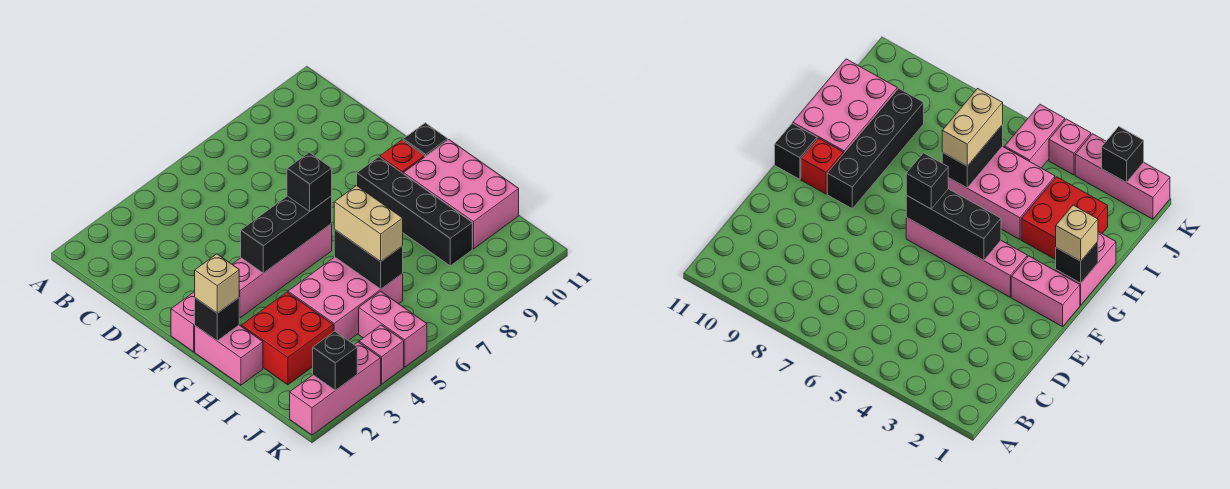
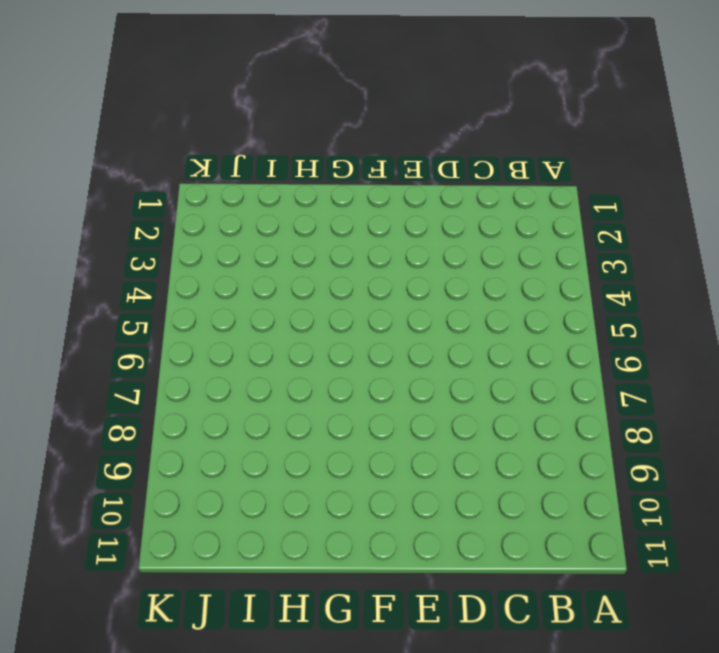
none -> pink 1x2 brick [171,292,195,352]
none -> pink 1x4 brick [232,224,332,318]
none -> black 1x4 brick [357,157,472,266]

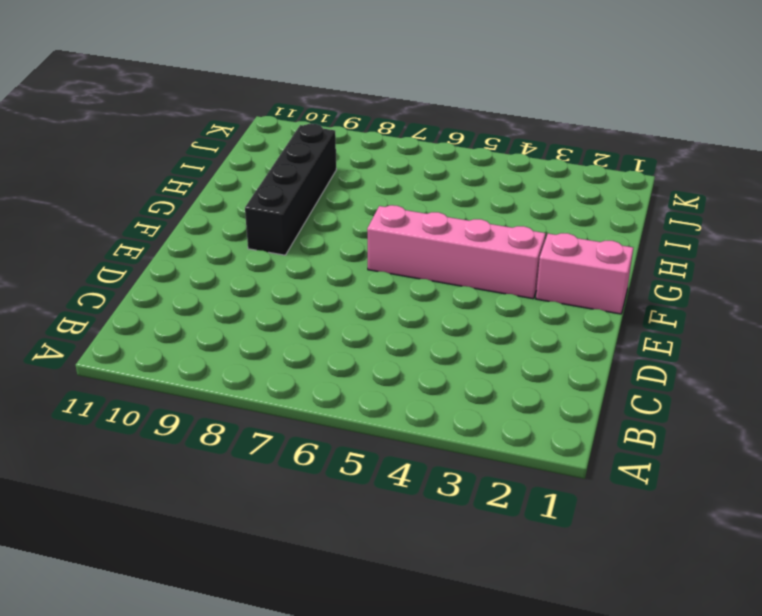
none -> red 1x1 brick [380,140,425,174]
none -> black 1x1 brick [403,123,448,156]
none -> pink 1x2 brick [195,325,263,385]

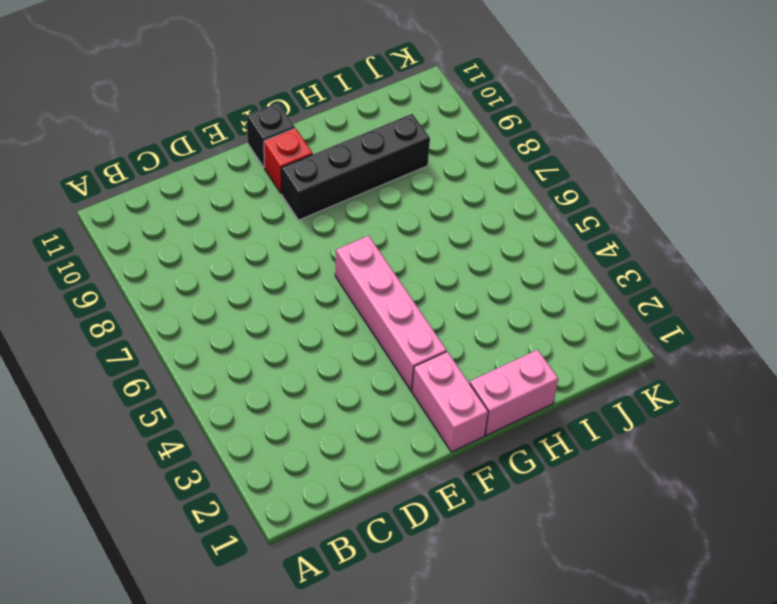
none -> pink 2x3 brick [404,140,519,249]
none -> red 2x2 brick [242,292,333,385]
none -> pink 2x3 brick [288,257,403,341]

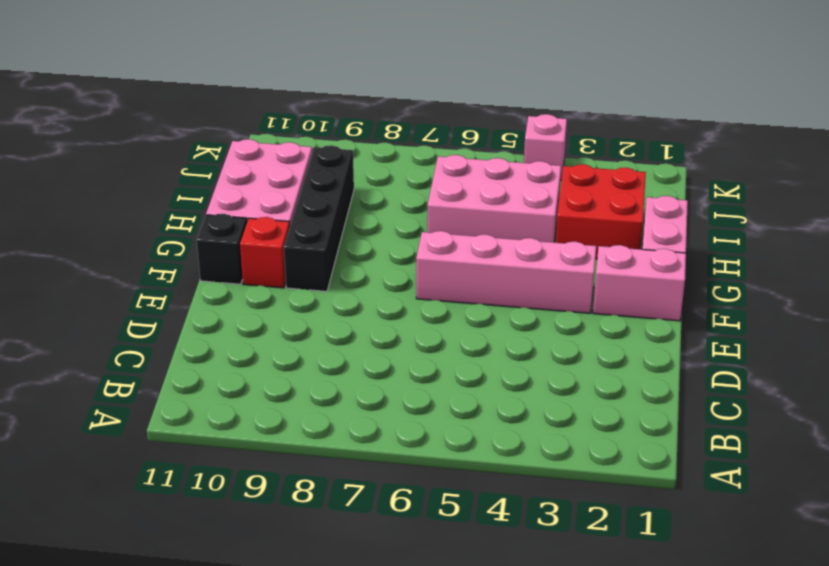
none -> pink 1x2 brick [359,291,427,367]
none -> pink 1x3 brick [290,342,381,435]
none -> black 1x3 brick [241,196,332,273]

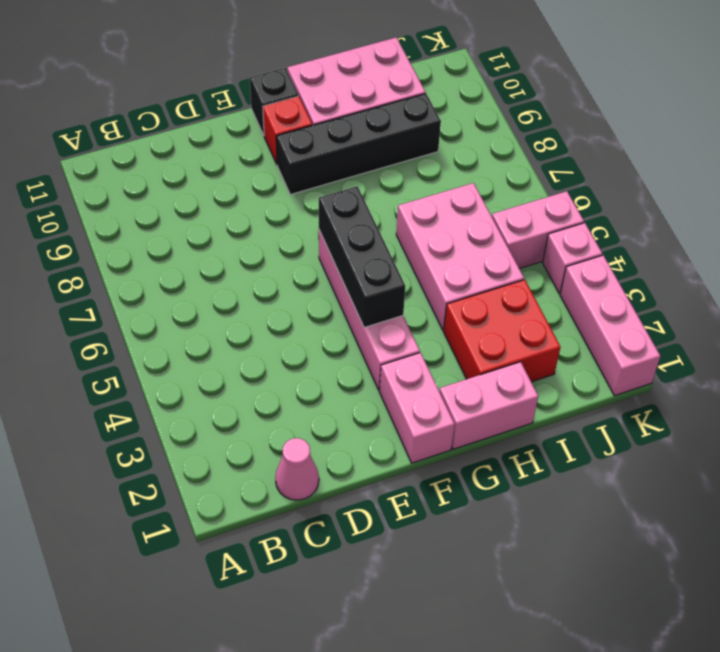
pink 1x1 cone [275,438,319,500] -> none
none -> black 1x1 brick [195,298,239,341]
none -> black 1x2 brick [334,230,403,289]
none -> black 1x1 brick [313,331,357,390]

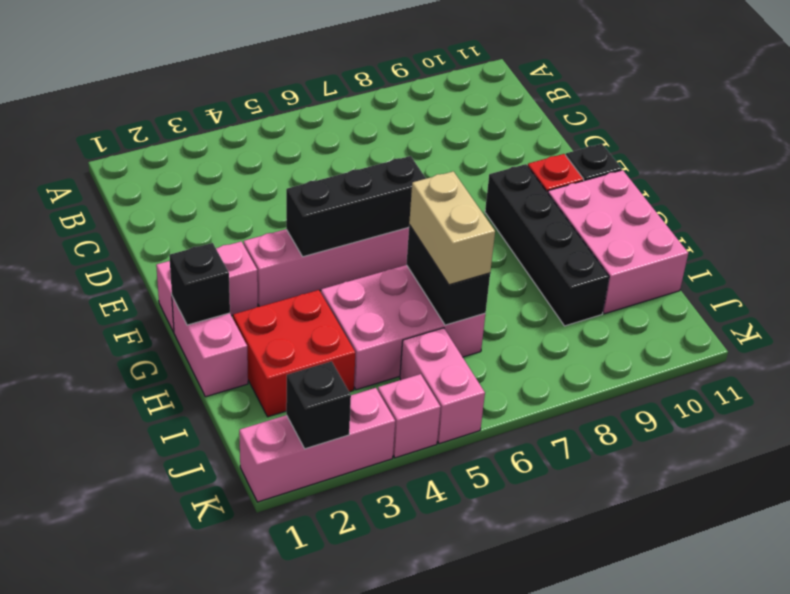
none -> black 1x1 brick [287,152,332,212]
none -> tan 1x1 brick [195,254,239,313]

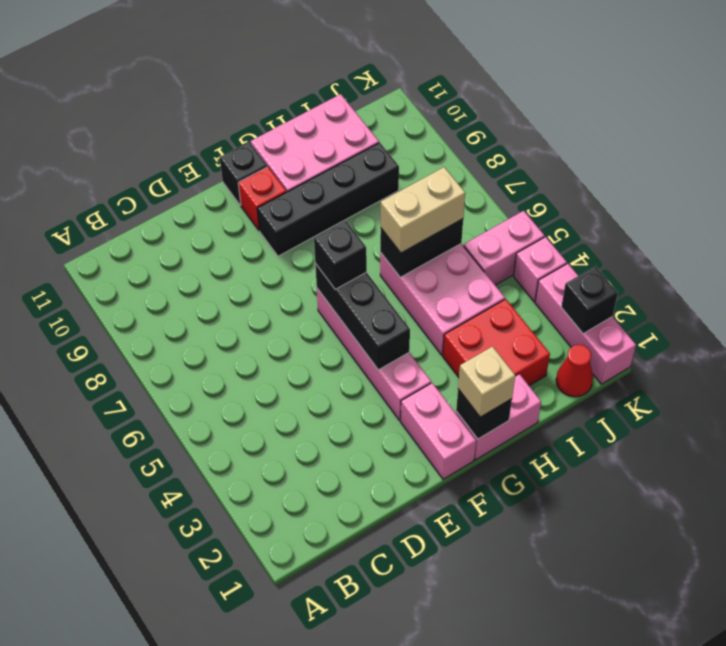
red 1x1 cone [556,345,593,397] -> none

